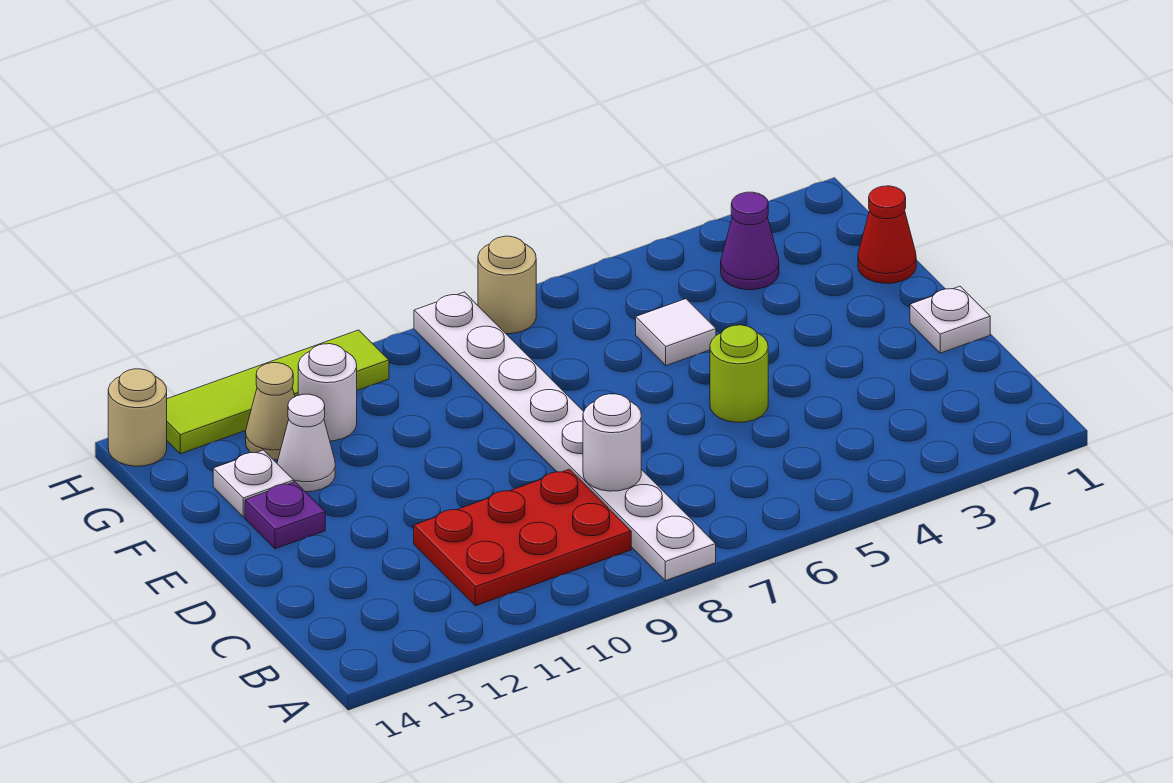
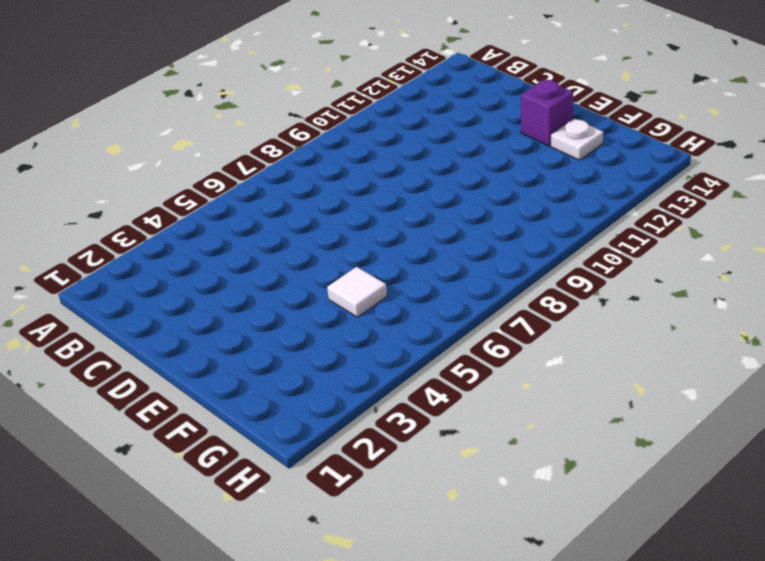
purple 1x1 brick [521,80,573,146] -> purple 1x1 plate [245,482,325,549]
none -> white 1x8 plate [414,292,716,581]
none -> red 2x3 plate [414,469,631,606]
none -> white 1x1 plate [910,286,990,353]

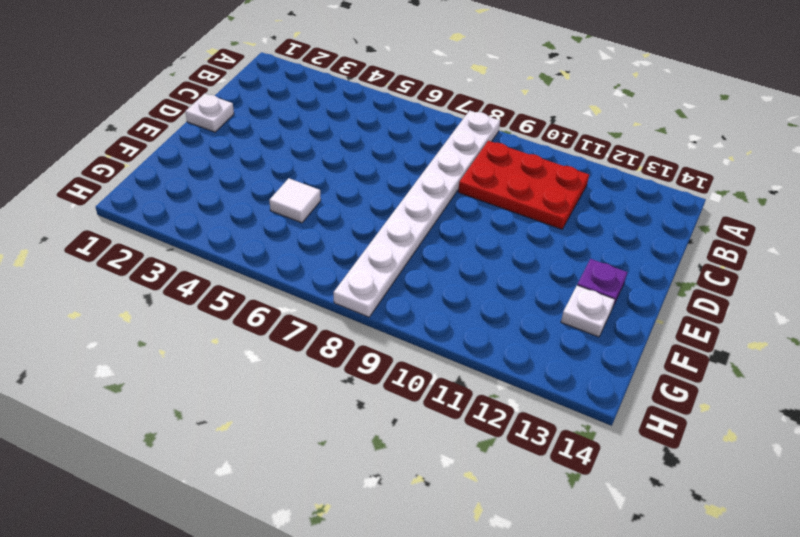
none -> lime 1x1 round brick [710,325,768,422]
none -> red 1x1 cone [858,186,916,283]
none -> white 1x1 cone [277,394,335,492]

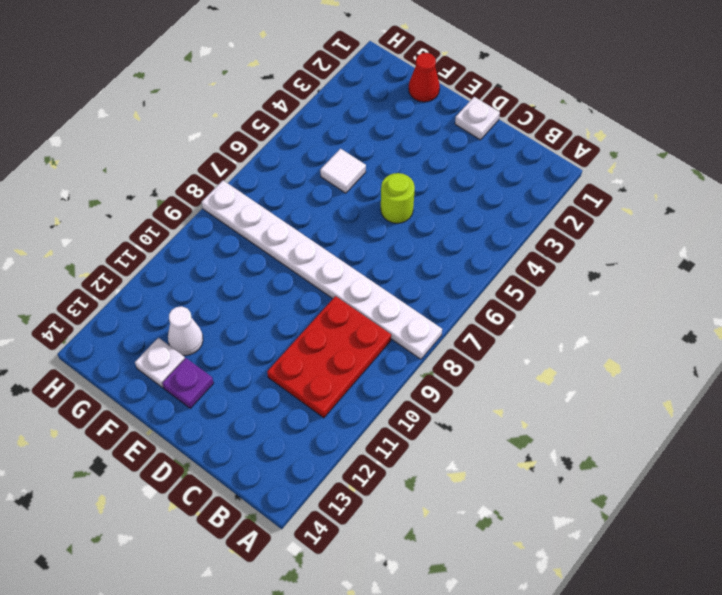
none -> purple 1x1 cone [721,192,779,290]
none -> white 1x1 round brick [298,344,357,441]
none -> tan 1x1 cone [246,363,295,460]

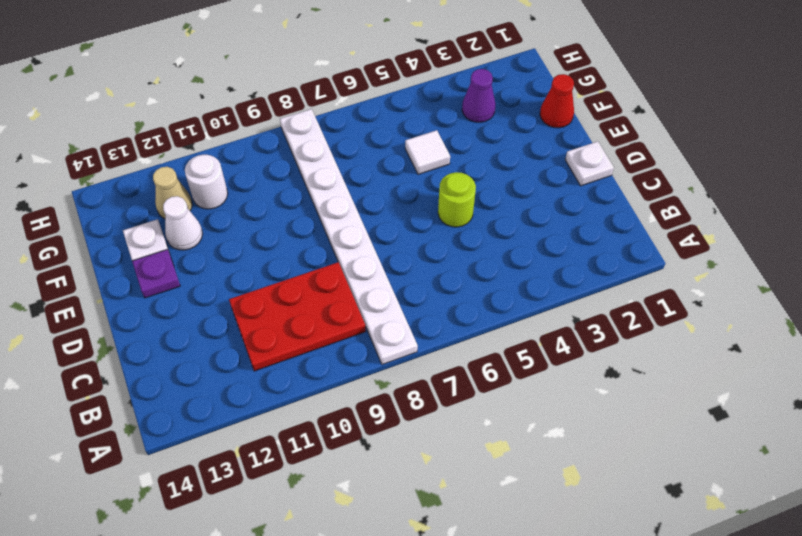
none -> tan 1x1 round brick [478,236,536,334]
none -> lime 1x4 tile [167,330,389,454]
none -> tan 1x1 round brick [108,369,167,466]

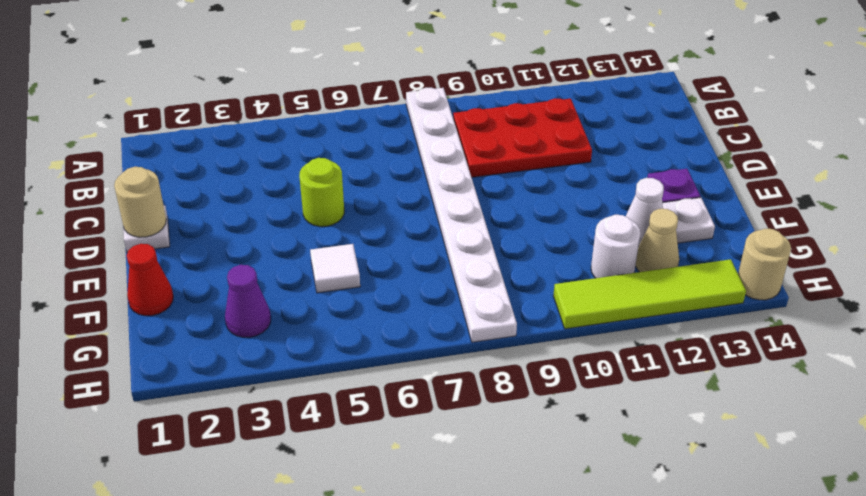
tan 1x1 round brick [114,167,166,237] -> tan 1x1 round brick moved to [478,236,536,334]
none -> white 1x1 round brick [583,394,641,491]

